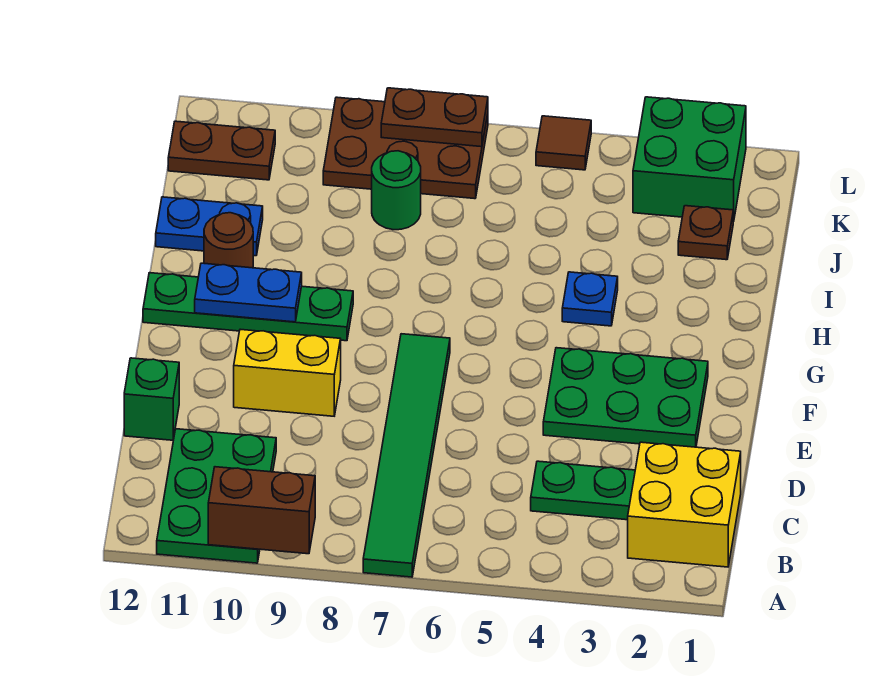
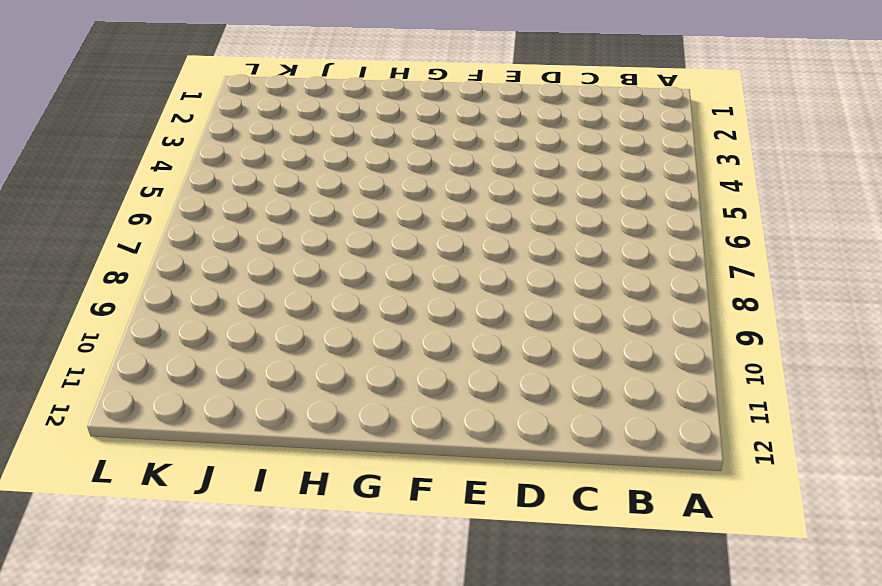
none -> green 1x6 tile [363,334,450,577]
none -> green 2x3 plate [157,429,276,563]
none -> yellow 2x2 brick [628,442,741,567]

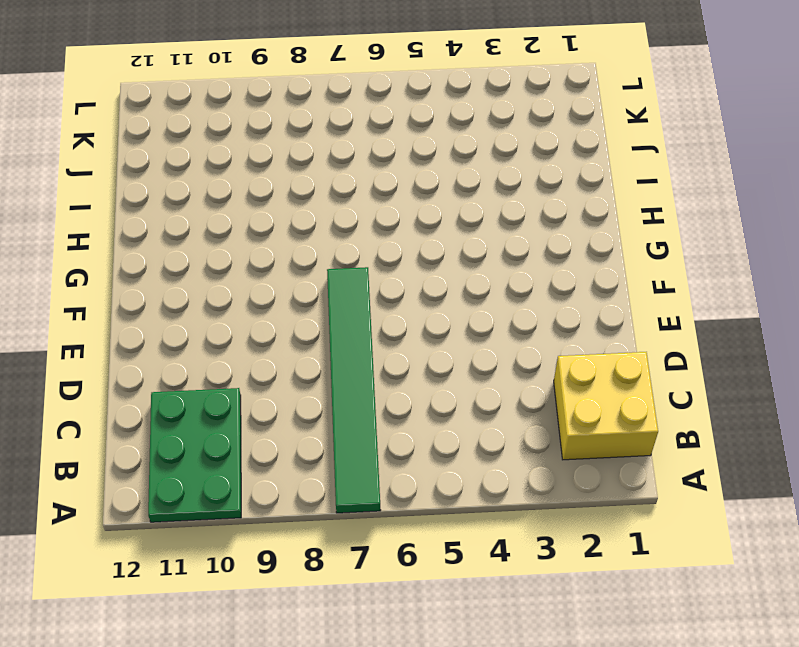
none -> green 1x2 plate [531,461,635,520]
none -> green 1x1 brick [124,358,179,440]
none -> green 2x3 plate [543,348,708,447]

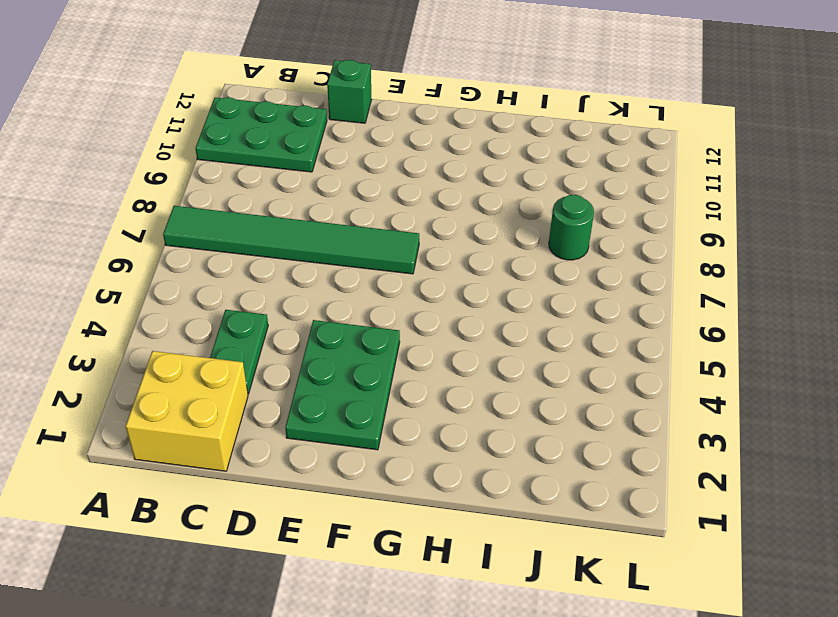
none -> yellow 1x2 brick [234,329,341,416]
none -> green 1x4 plate [143,273,353,341]
none -> blue 1x1 plate [562,272,618,326]

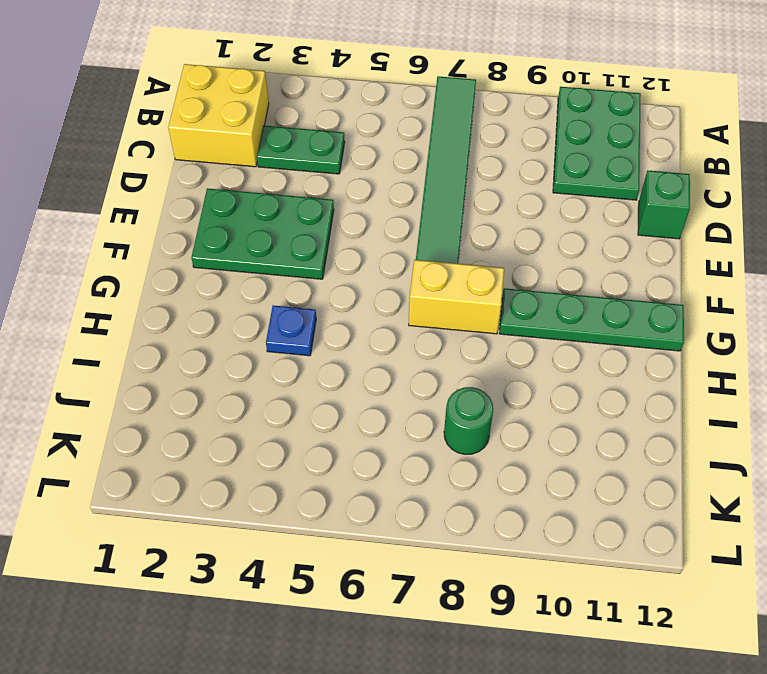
yellow 1x2 brick [409,260,504,334] -> yellow 1x2 brick moved to [234,329,341,416]
none -> brown 1x1 round brick [204,213,253,268]
none -> blue 1x2 plate [156,197,263,256]
none -> brown 1x1 plate [678,206,733,260]

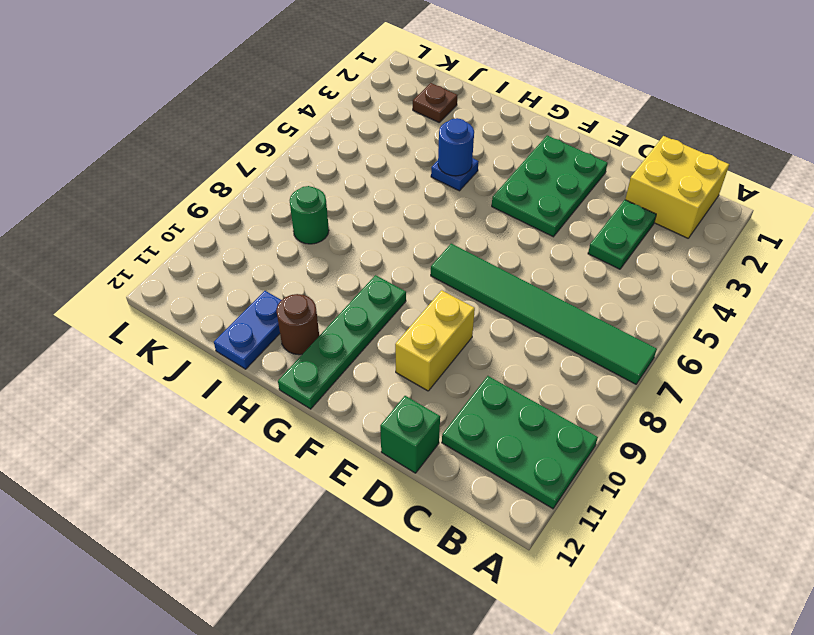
blue 1x1 round brick [438,118,474,176] -> none
none -> green 2x2 brick [633,97,746,221]
none -> brown 2x3 plate [323,97,488,199]
none -> brown 1x2 plate [168,121,275,180]

